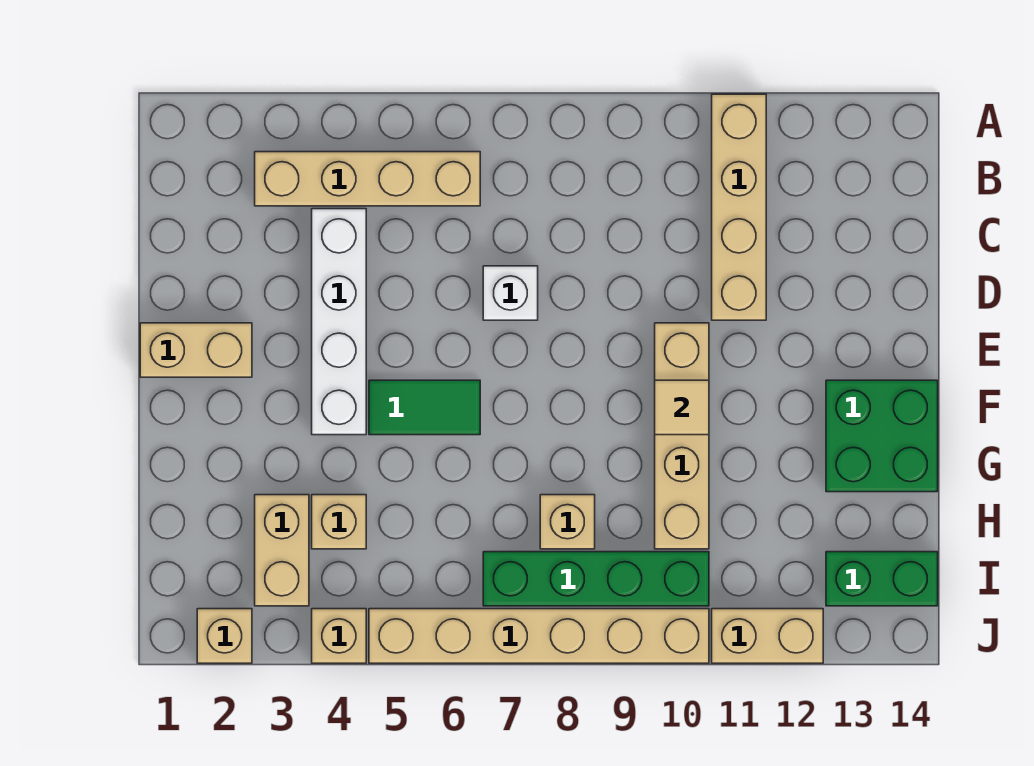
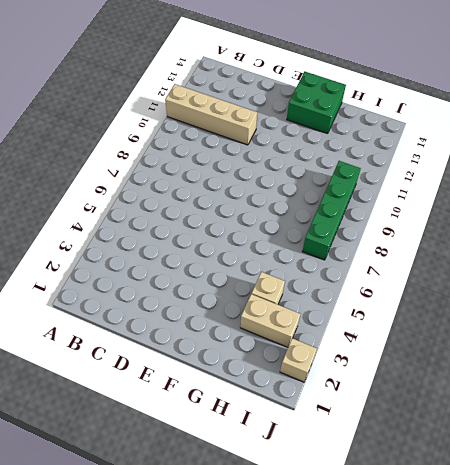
none -> tan 1x4 brick [255,152,480,206]
none -> white 1x4 brick [312,209,366,435]
none -> white 1x1 brick [483,266,538,320]

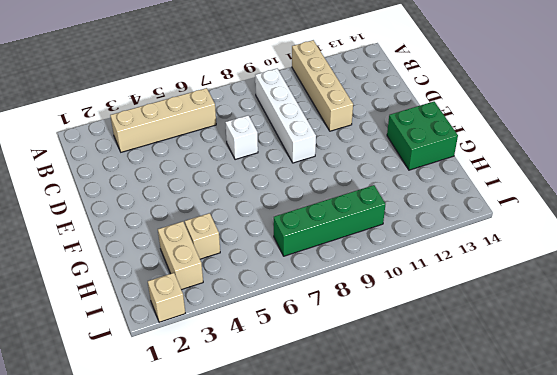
white 1x4 brick [255,69,316,163] -> white 1x4 brick moved to [312,209,366,435]
none -> tan 1x2 brick [140,323,252,377]
none -> tan 1x4 brick [655,323,709,549]
none -> green 1x2 tile [369,380,480,435]

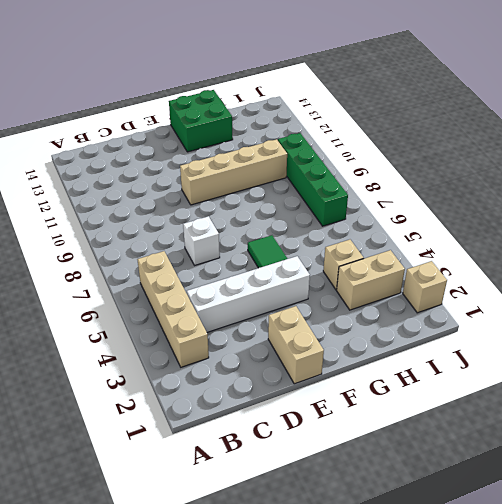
none -> tan 1x4 brick [712,94,766,320]
none -> tan 1x1 brick [540,495,595,549]
none -> green 1x2 brick [826,552,938,606]

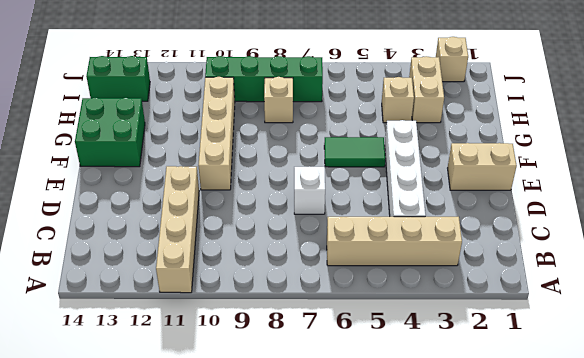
none -> tan 1x1 brick [312,609,366,663]
none -> tan 1x6 brick [369,609,709,663]
none -> tan 1x2 brick [712,609,823,663]

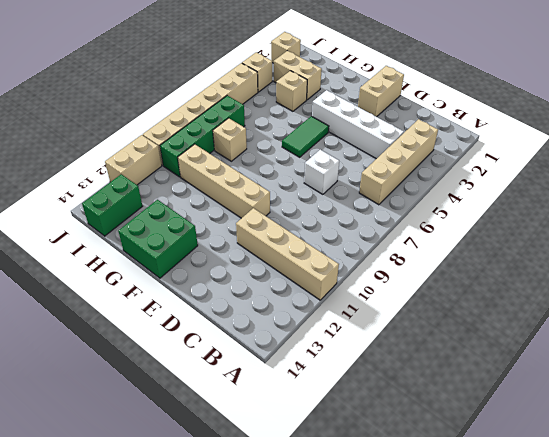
none -> tan 1x1 tile [655,380,709,435]

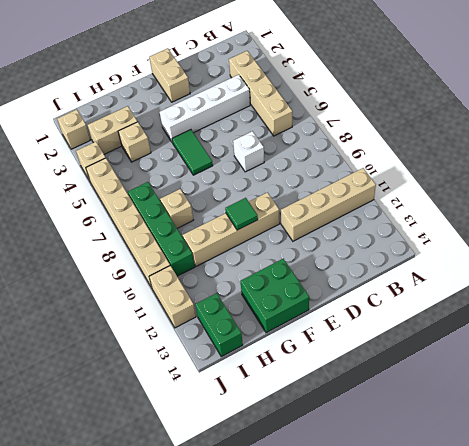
green 1x1 tile [225,198,258,230] -> tan 1x1 tile [655,380,709,435]

